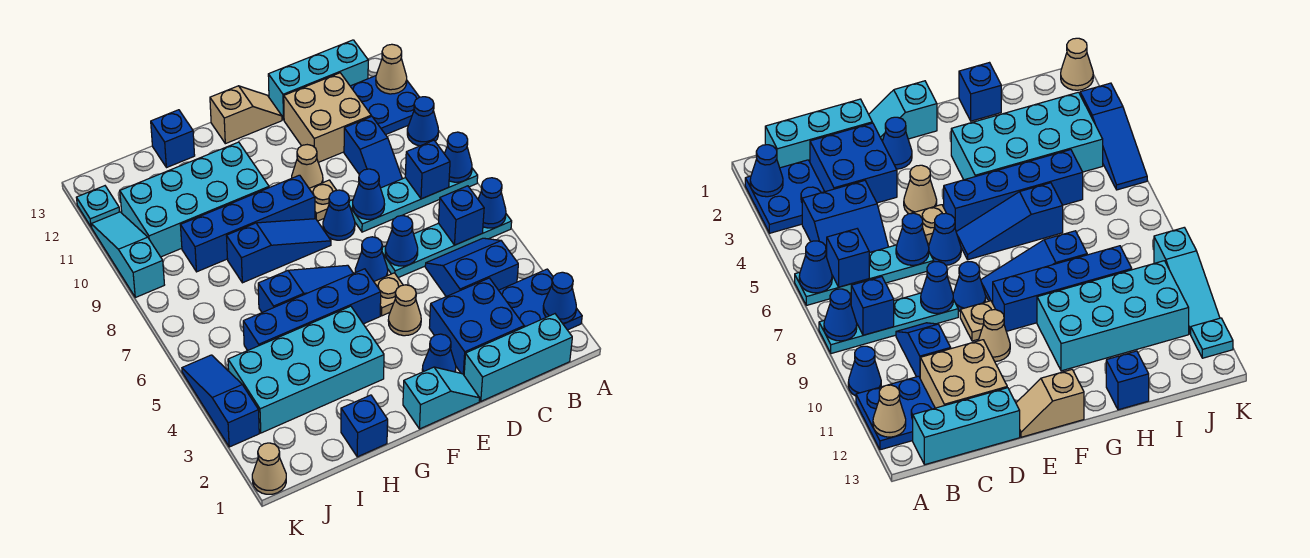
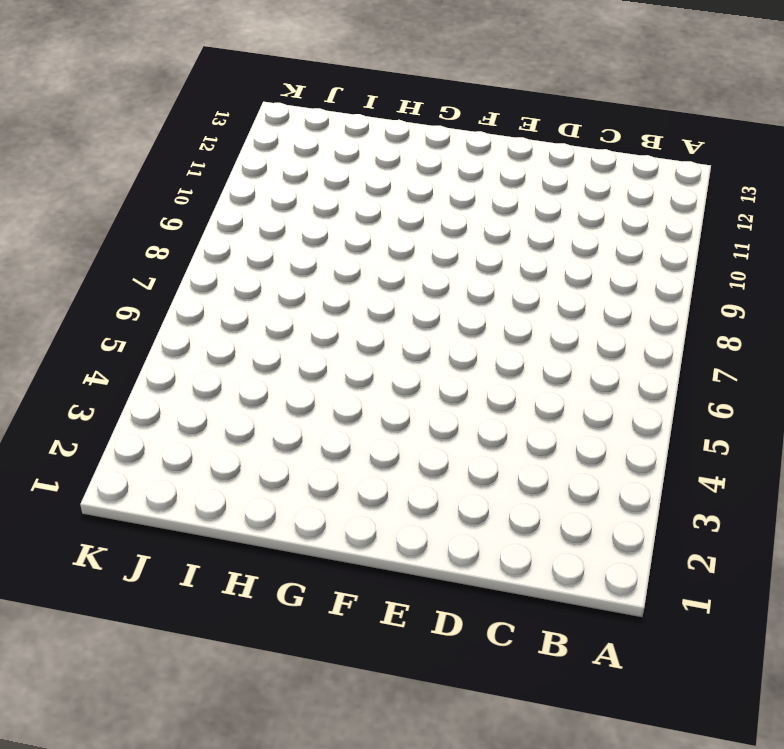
none -> blue 2x2 plate [499,269,582,330]
none -> cyan 1x4 plate [382,214,512,278]
none -> cyan 1x4 plate [349,168,478,232]
none -> blue 1x1 cone [407,97,439,146]

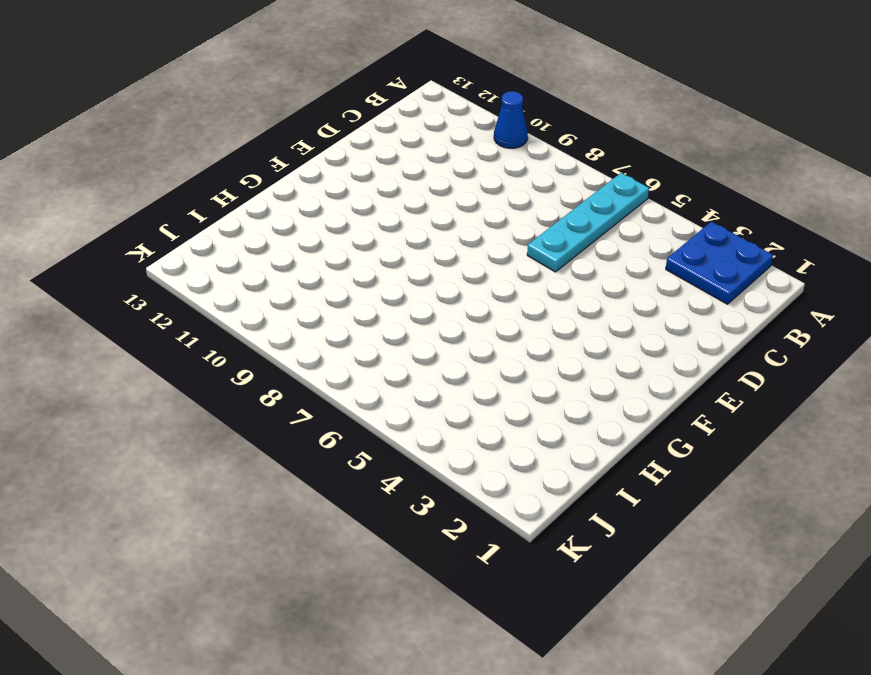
none -> cyan 1x4 plate [349,168,478,232]
none -> blue 2x2 plate [350,76,419,135]
none -> cyan 1x3 brick [464,314,572,401]
none -> blue 2x2 slope [425,238,518,297]

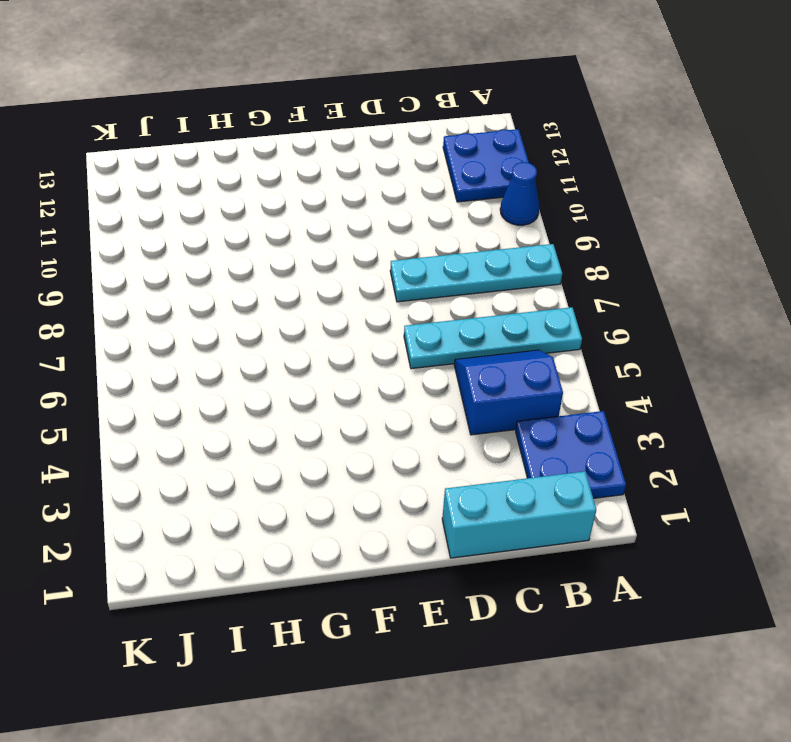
none -> cyan 1x3 brick [268,40,368,120]
none -> blue 2x2 brick [429,278,524,375]
none -> blue 1x2 slope [344,116,402,188]
none -> tan 2x2 brick [284,73,371,162]

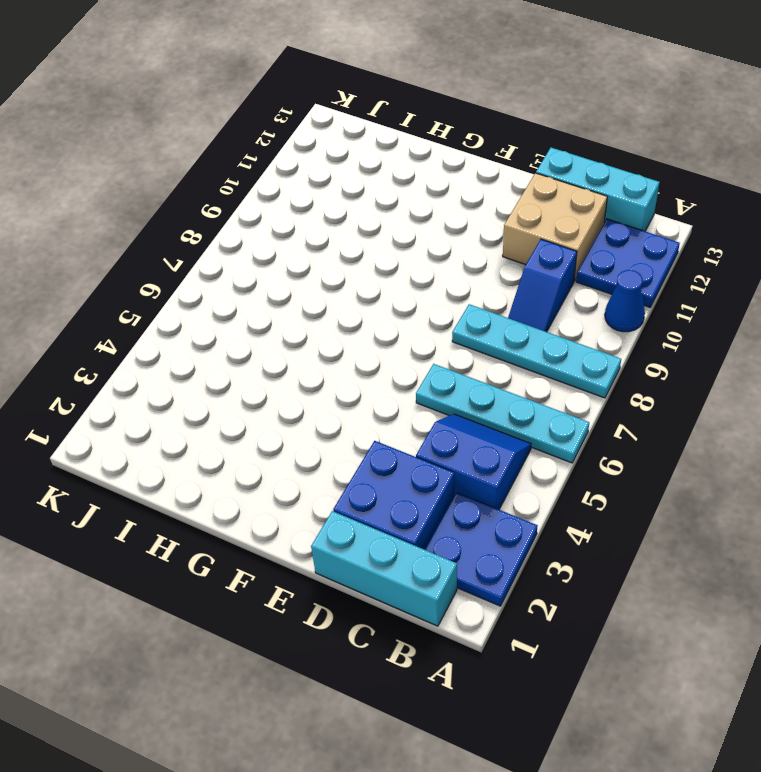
none -> cyan 1x2 slope [403,367,480,429]
none -> blue 1x1 cone [422,334,456,372]
none -> tan 1x1 cone [388,285,421,336]
none -> tan 1x1 plate [374,273,403,316]

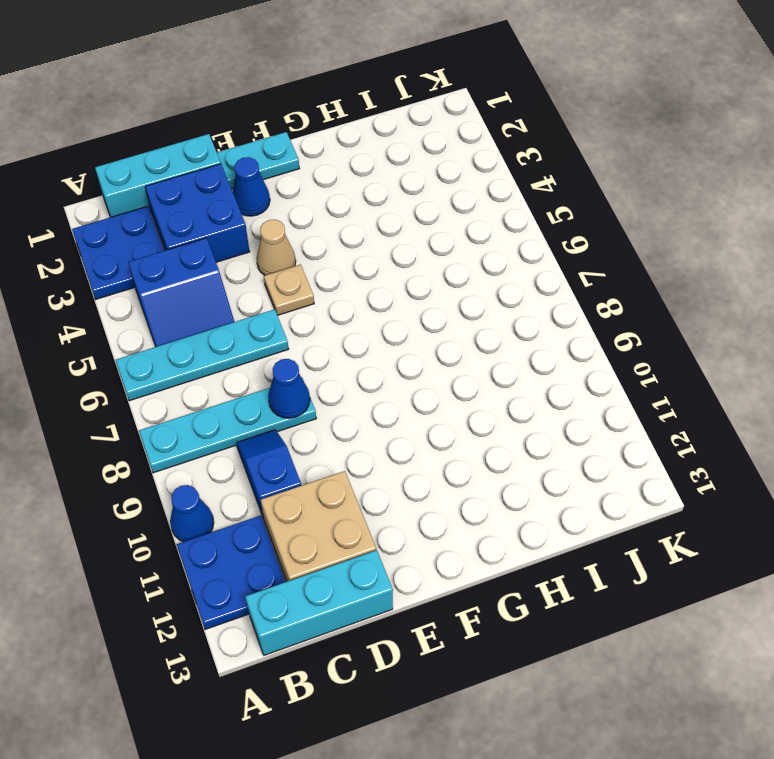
cyan 1x2 plate [217,132,299,189] -> cyan 1x2 slope [403,367,480,429]
none -> blue 1x1 cone [355,237,388,281]
none -> blue 1x1 cone [323,190,355,240]
none -> tan 1x1 plate [309,180,337,221]
none -> tan 1x1 cone [292,145,323,188]

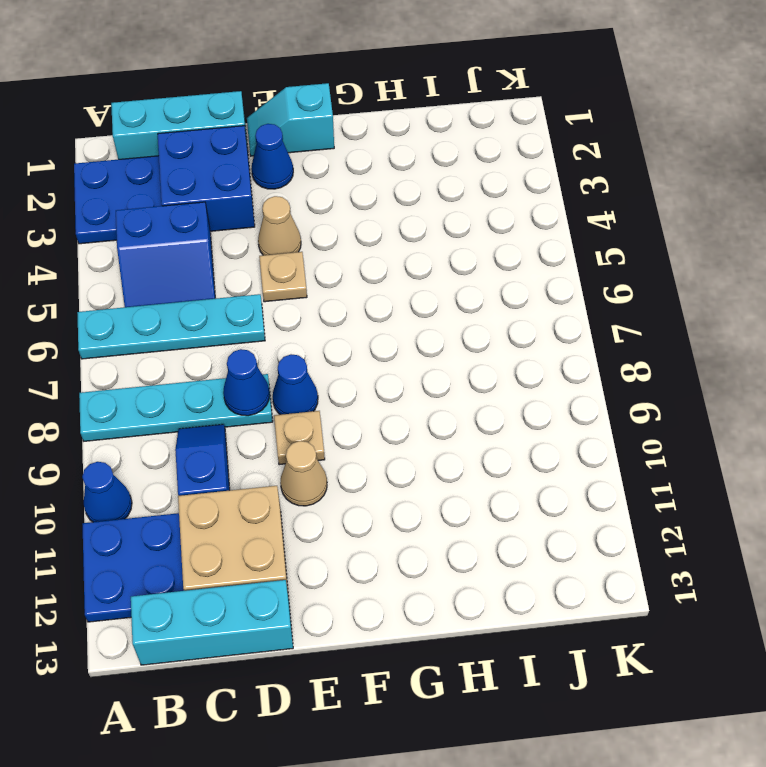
none -> blue 1x1 cone [355,237,388,281]
none -> tan 1x2 slope [210,86,282,144]
none -> blue 1x4 brick [243,269,381,351]
none -> blue 1x3 slope [258,265,353,312]

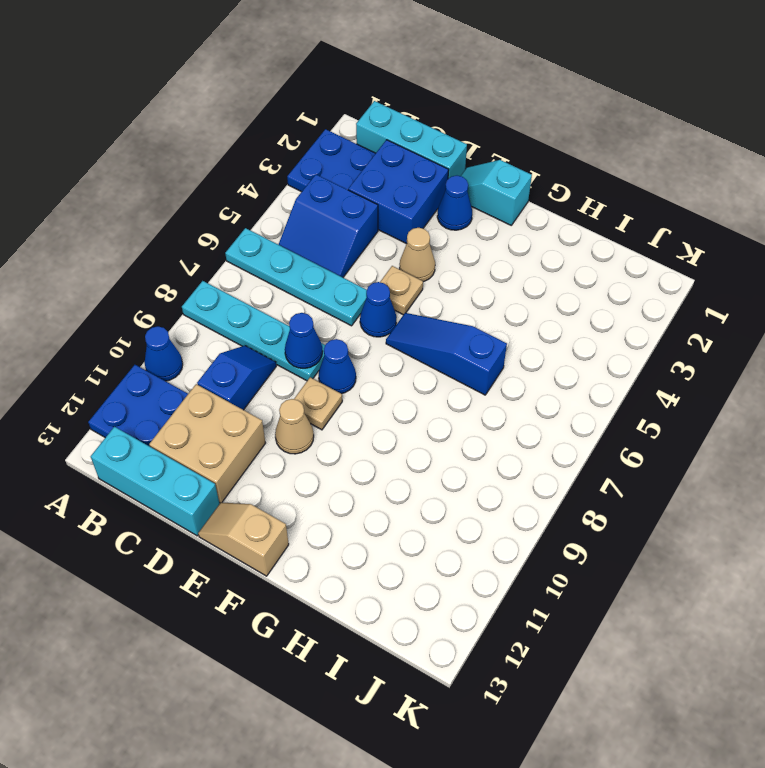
none -> blue 1x4 brick [243,269,381,351]
none -> blue 1x3 slope [227,219,331,283]
none -> blue 1x4 brick [180,175,315,272]
none -> cyan 2x4 brick [228,306,384,433]

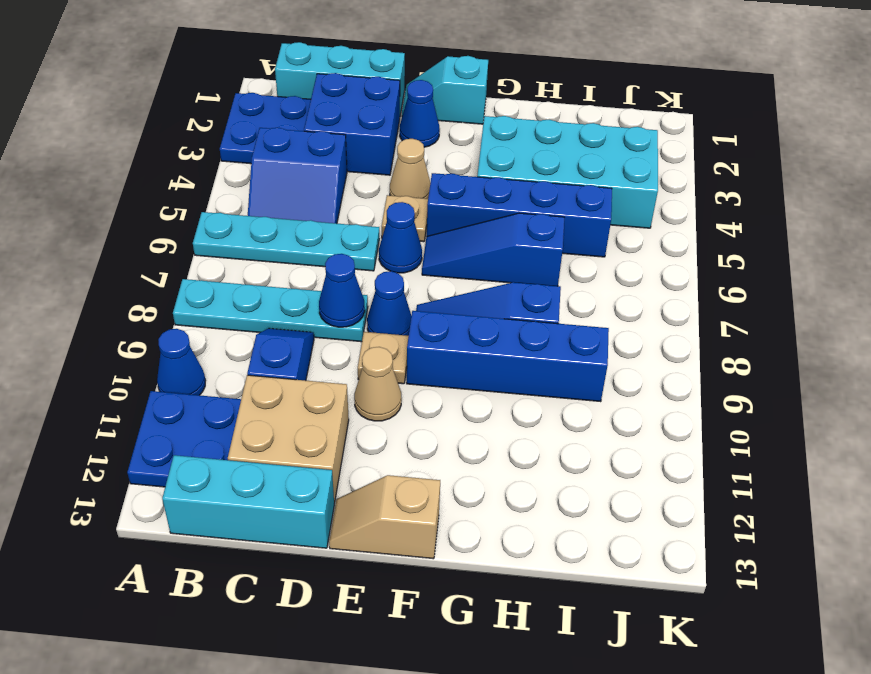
none -> cyan 2x4 brick [120,142,269,257]
none -> blue 1x1 brick [341,395,388,457]
none -> blue 1x1 brick [151,110,195,168]
none -> tan 1x1 cone [252,443,286,494]

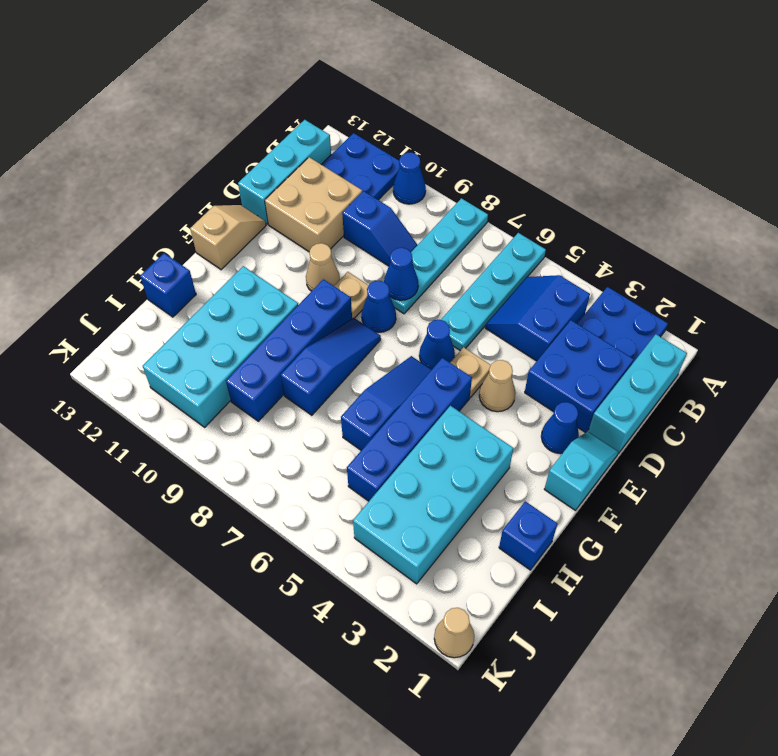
none -> blue 1x3 slope [182,355,259,447]
none -> cyan 1x3 slope [91,212,164,297]
none -> cyan 1x1 plate [76,186,120,227]
none -> blue 1x1 cone [543,272,576,323]

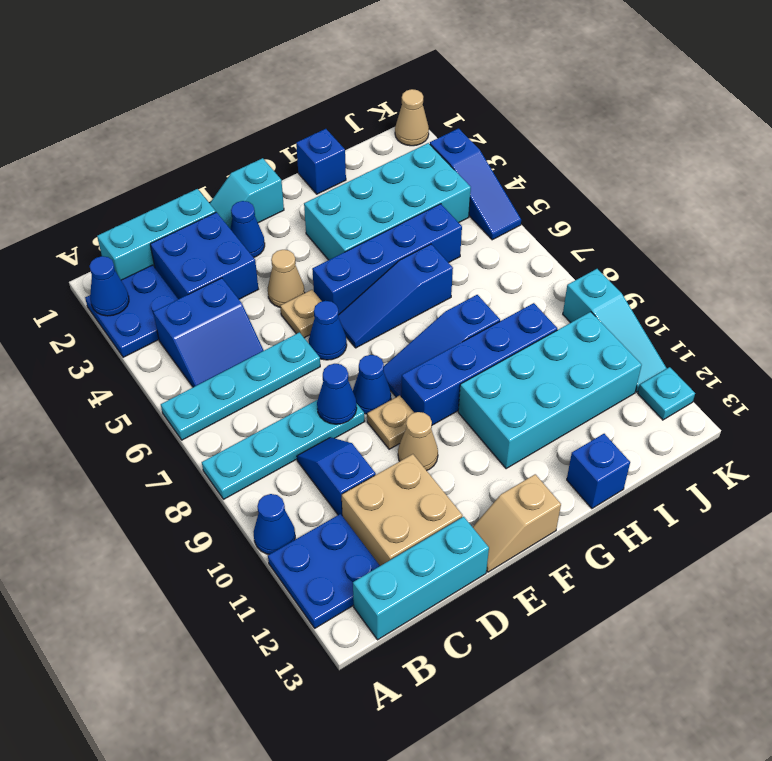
none -> blue 1x1 cone [478,178,506,228]
none -> blue 1x1 cone [445,132,472,182]
none -> tan 1x1 cone [376,44,407,94]
none -> blue 1x1 brick [439,186,484,245]

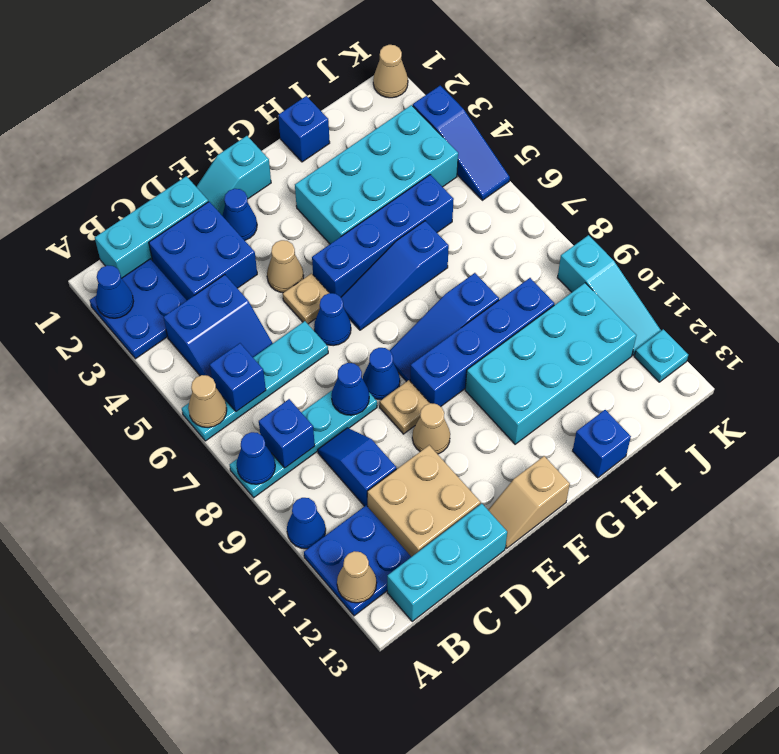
tan 1x1 cone [188,375,227,427] -> blue 1x1 cone [478,178,506,228]
none -> blue 1x1 cone [385,215,418,266]

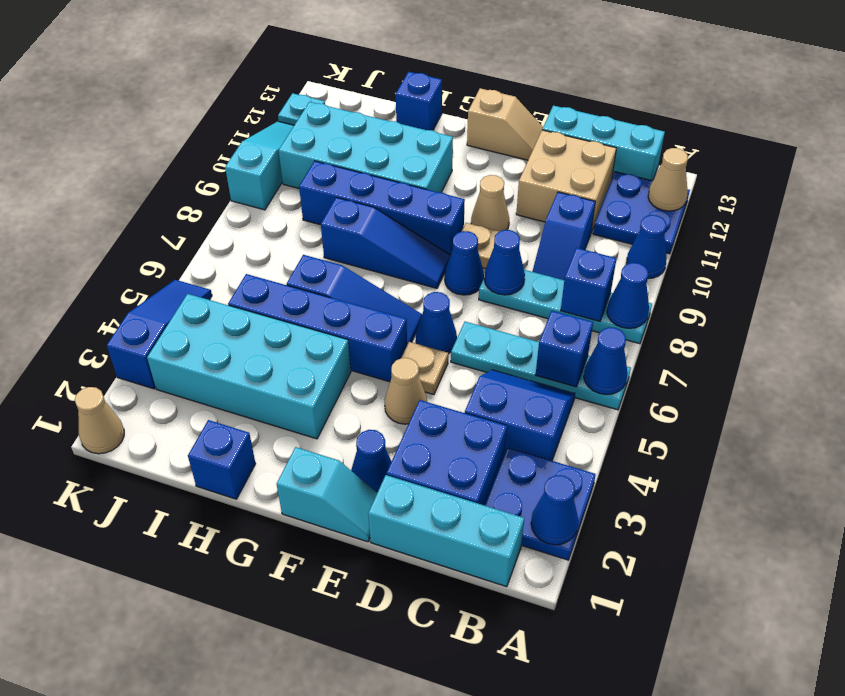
none -> blue 1x1 cone [385,215,418,266]

